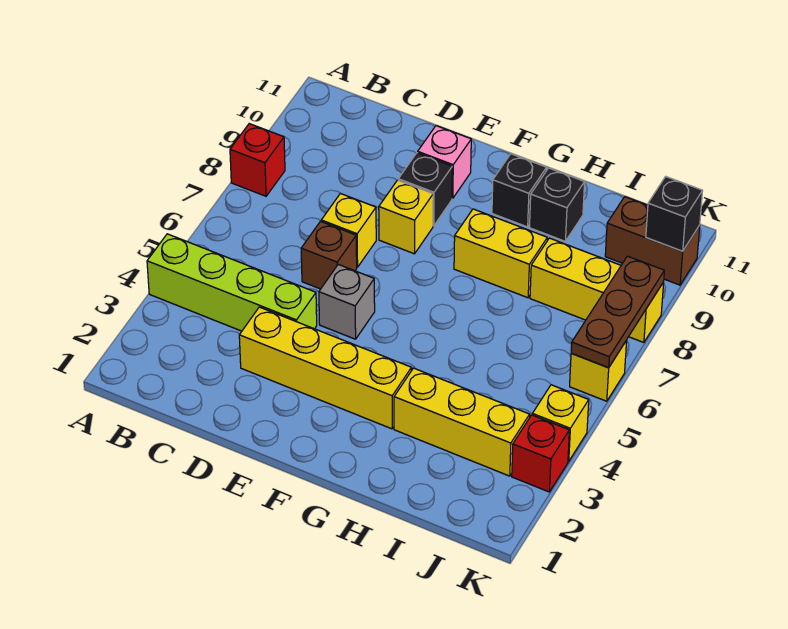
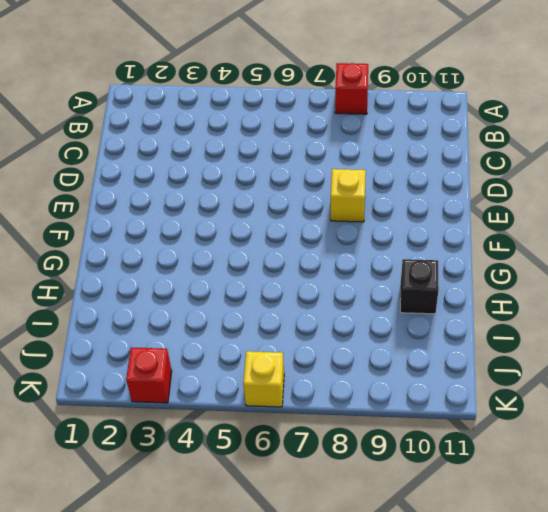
none -> lime 1x4 brick [147,234,317,331]
none -> yellow 1x4 brick [239,307,412,429]
none -> brown 1x1 brick [301,221,357,289]

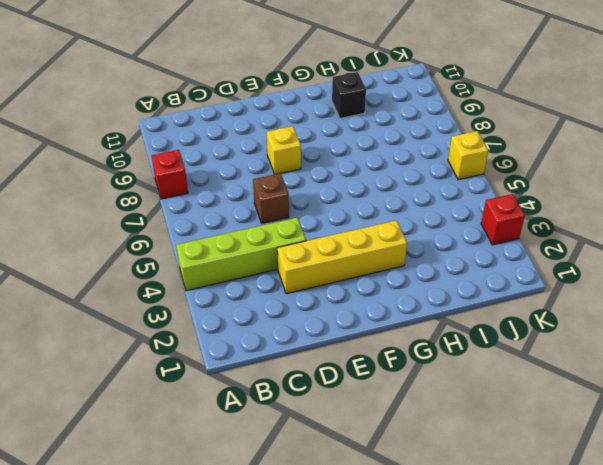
none -> yellow 1x1 brick [321,193,376,267]
none -> grey 1x1 brick [319,264,375,339]
none -> black 1x1 brick [398,153,452,226]

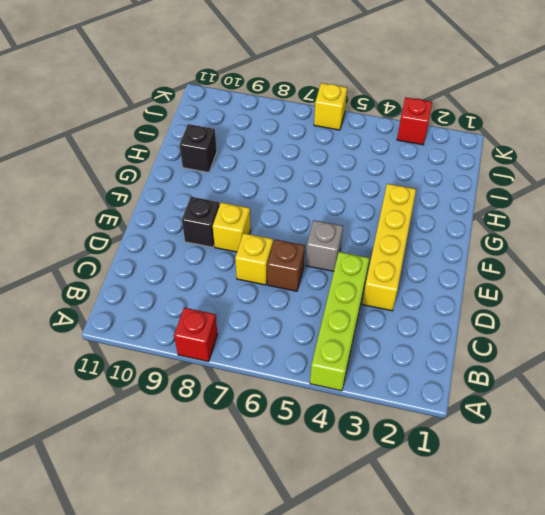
none -> pink 1x1 brick [418,126,471,198]
none -> yellow 1x2 brick [454,209,547,298]
none -> black 1x1 brick [492,154,547,227]

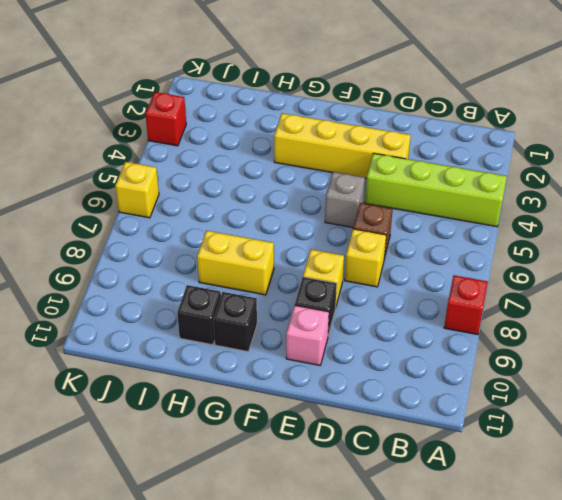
none -> yellow 1x3 brick [394,368,530,476]
none -> yellow 1x3 brick [530,238,664,343]
none -> brown 1x2 brick [605,197,700,285]

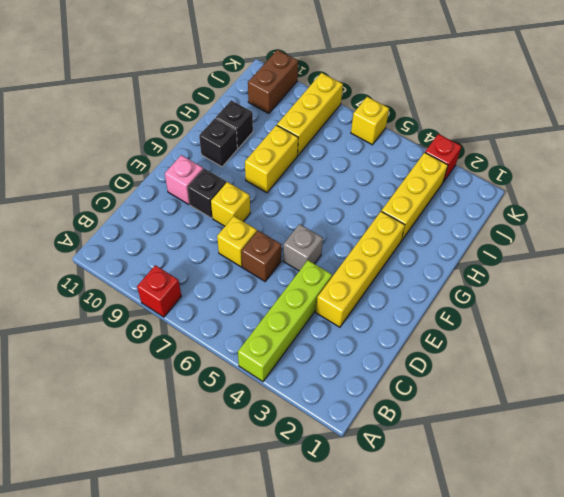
none -> yellow 1x1 brick [532,385,589,461]
none -> brown 1x3 plate [571,256,664,368]
none -> black 1x1 brick [646,177,703,251]

